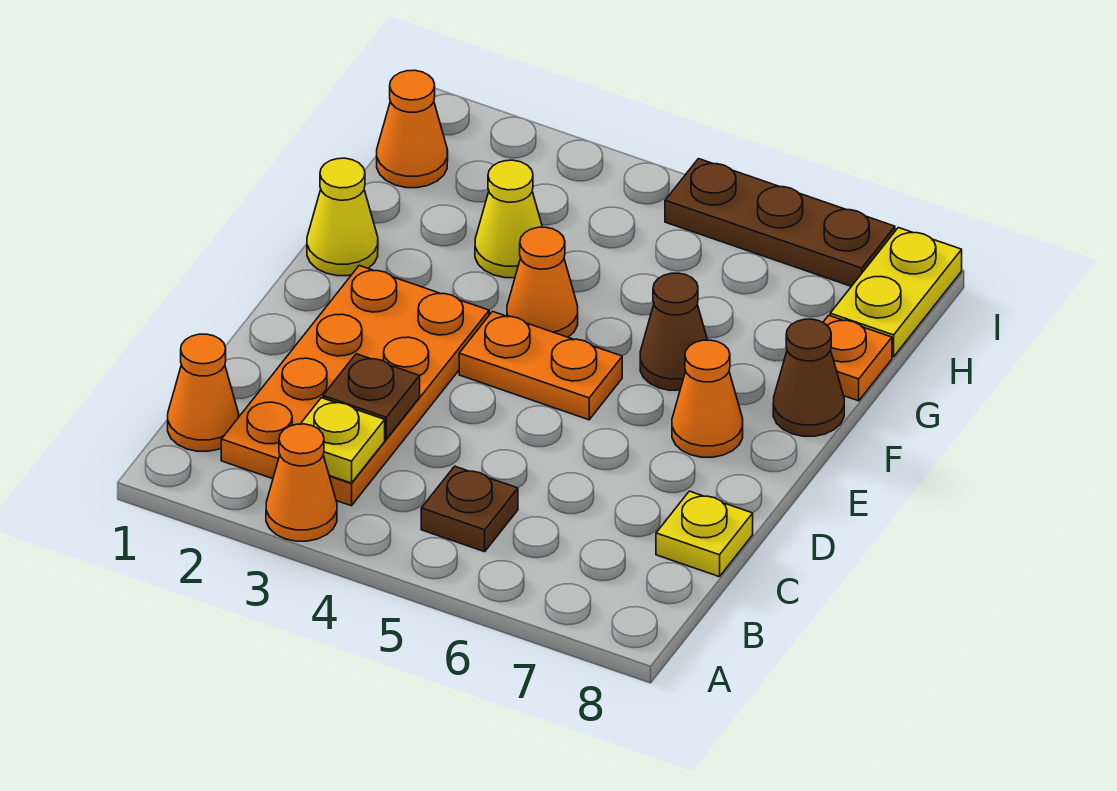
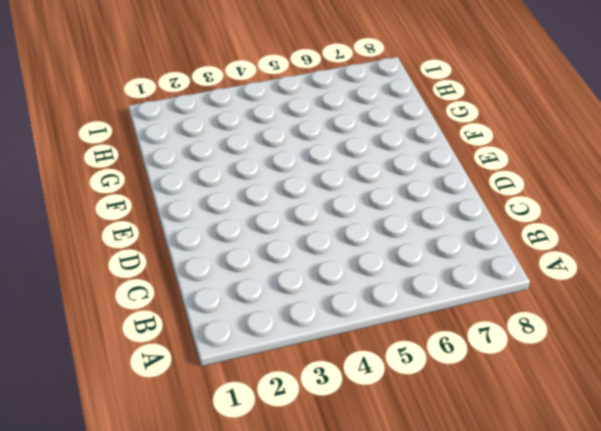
none -> orange 1x1 cone [266,424,337,541]
none -> orange 1x1 cone [168,334,239,451]
none -> orange 2x4 plate [221,266,489,506]

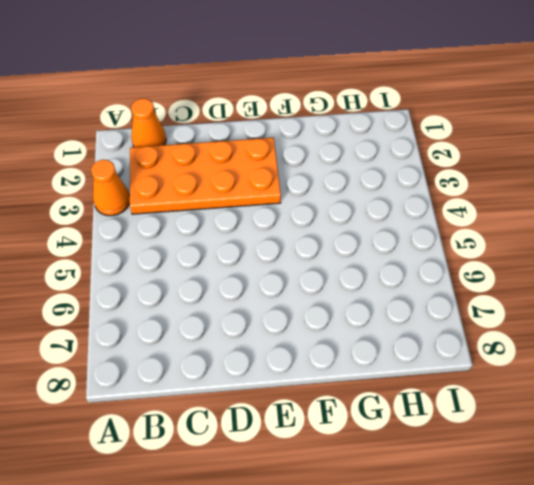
none -> brown 1x1 plate [421,466,518,552]
none -> yellow 1x1 plate [656,491,753,577]
none -> orange 1x2 plate [459,311,622,420]

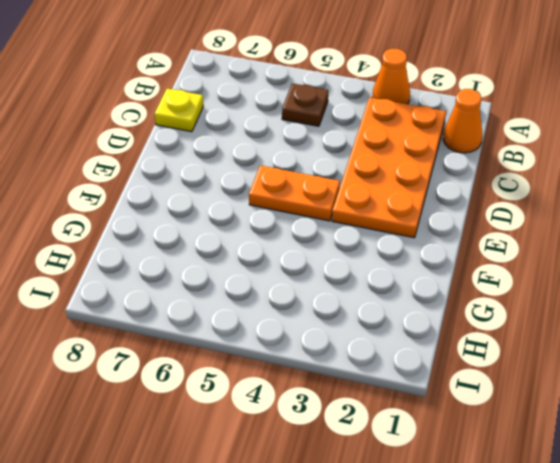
none -> orange 1x1 cone [672,340,743,457]
none -> yellow 1x1 cone [307,158,378,276]
none -> orange 1x1 cone [507,227,578,337]

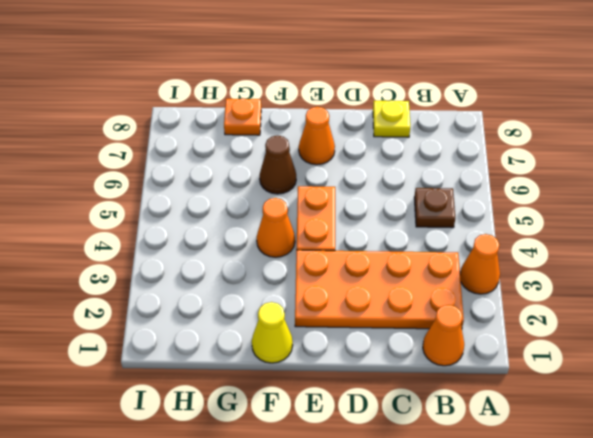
none -> brown 1x1 cone [773,319,844,436]
none -> yellow 1x1 cone [475,160,542,278]
none -> orange 1x1 cone [377,70,448,188]

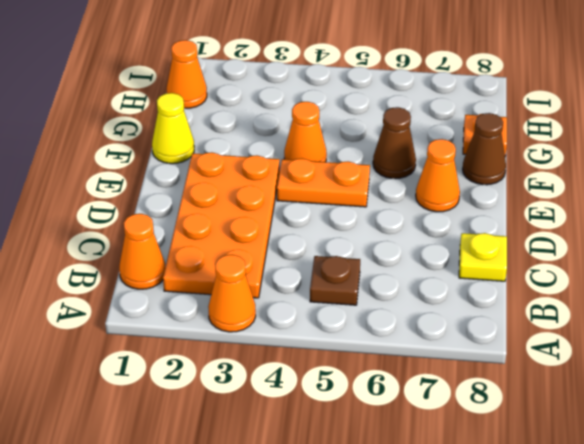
none -> yellow 1x1 cone [475,160,542,278]
none -> yellow 1x2 plate [830,228,962,357]
none -> brown 1x3 plate [665,159,895,286]

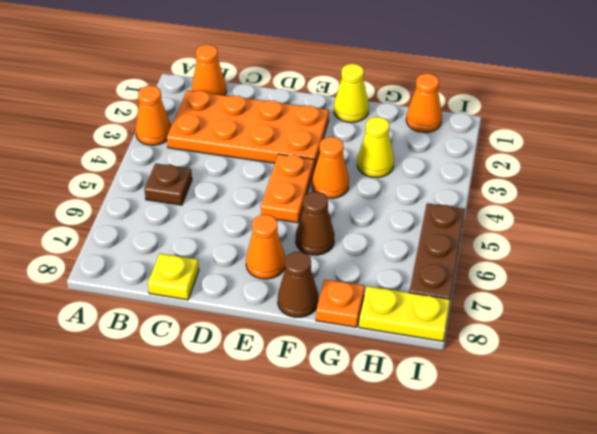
none -> yellow 1x1 plate [301,398,385,483]
none -> brown 1x1 plate [323,354,420,439]

